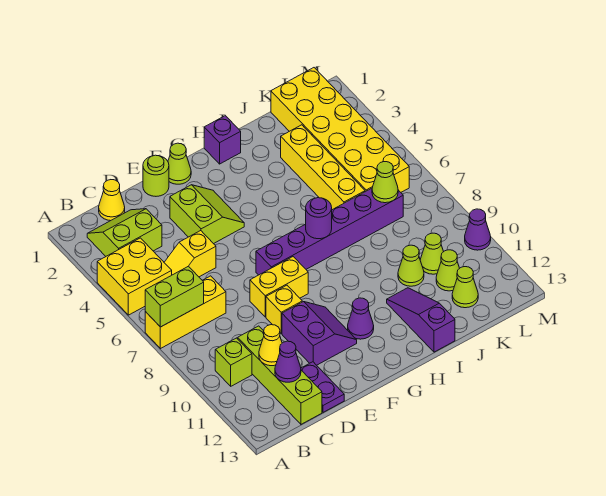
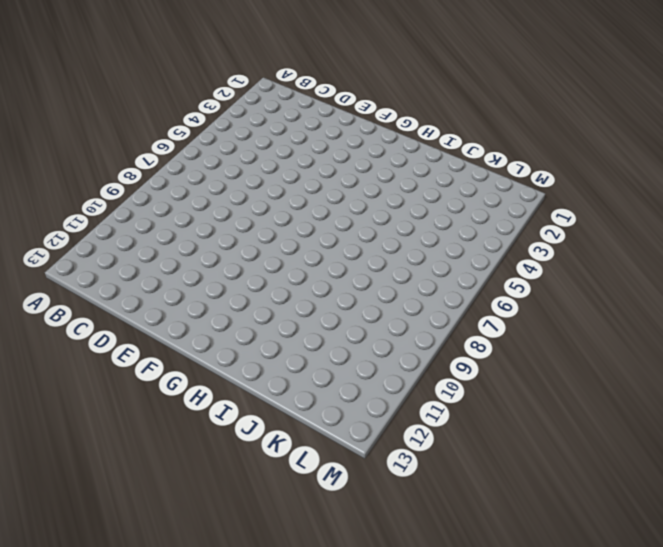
none -> yellow 2x2 brick [97,238,172,315]
none -> yellow 1x3 brick [145,276,226,349]
none -> lime 2x2 slope [87,209,162,256]
none -> lime 1x1 brick [215,338,252,386]

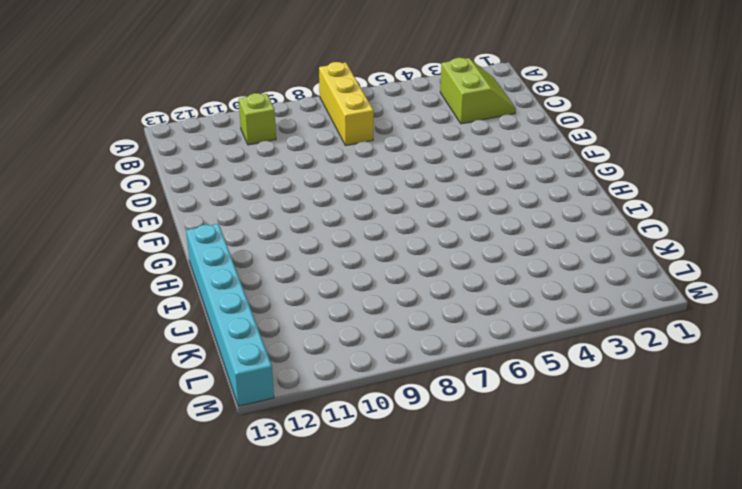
cyan 1x6 brick [186,224,274,406] -> purple 1x3 slope [387,288,455,352]
none -> yellow 2x2 brick [97,238,172,315]
none -> yellow 1x1 cone [99,180,125,221]
none -> yellow 1x2 slope [164,231,216,277]
none -> lime 1x4 brick [238,326,322,424]

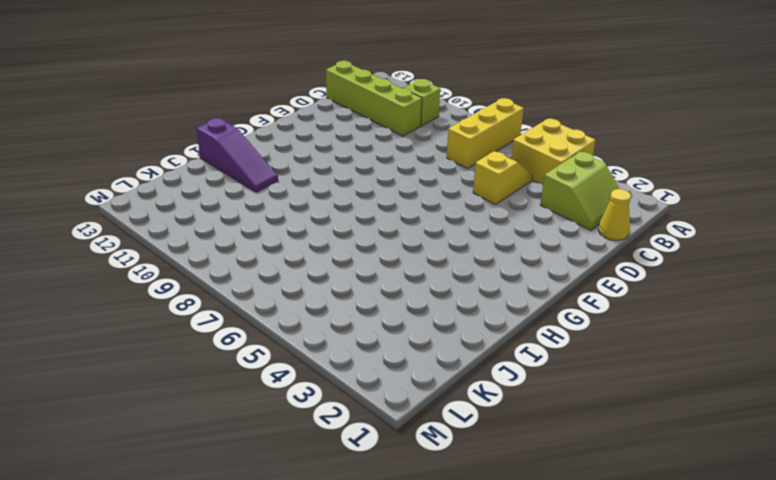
none -> purple 1x2 plate [301,362,344,412]
none -> lime 1x1 round brick [143,155,169,196]
none -> lime 2x2 slope [170,185,244,244]
none -> yellow 1x2 brick [250,257,308,317]

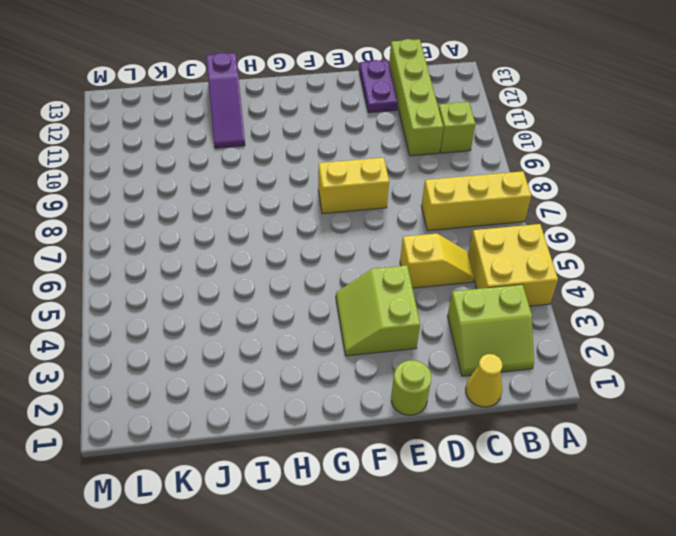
none -> yellow 1x1 brick [266,285,302,334]
none -> purple 2x2 slope [282,302,357,365]
none -> lime 1x1 cone [168,143,191,184]
none -> purple 1x6 brick [256,188,403,275]

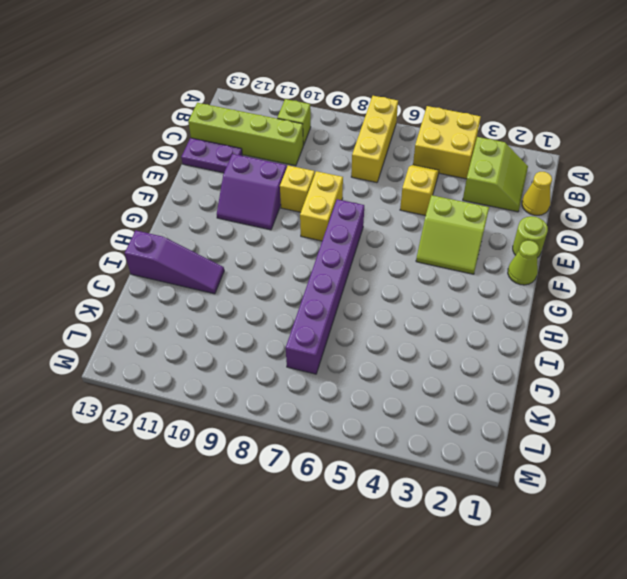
none -> purple 1x1 cone [348,298,374,339]
none -> purple 1x1 brick [204,116,241,164]
none -> yellow 1x4 brick [281,125,365,210]
none -> lime 1x1 cone [398,245,424,286]

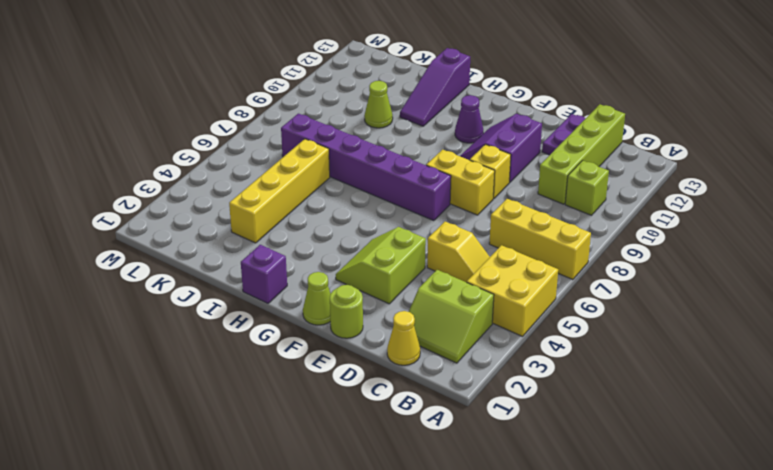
none -> yellow 2x6 brick [271,68,409,192]
none -> lime 1x1 cone [420,233,444,274]
none -> lime 1x1 cone [436,250,460,291]
none -> lime 1x1 cone [452,267,478,308]

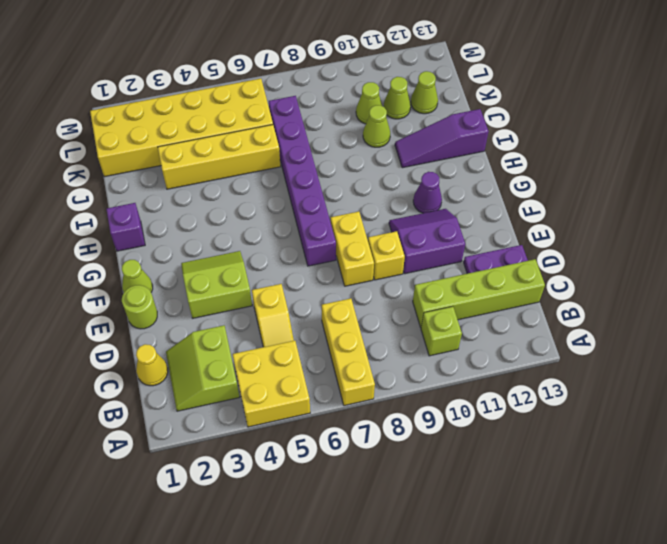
none -> purple 1x1 cone [465,209,491,250]
none -> lime 1x2 brick [145,266,204,327]
none -> yellow 1x1 cone [259,325,282,366]
none -> purple 1x1 cone [275,341,301,382]

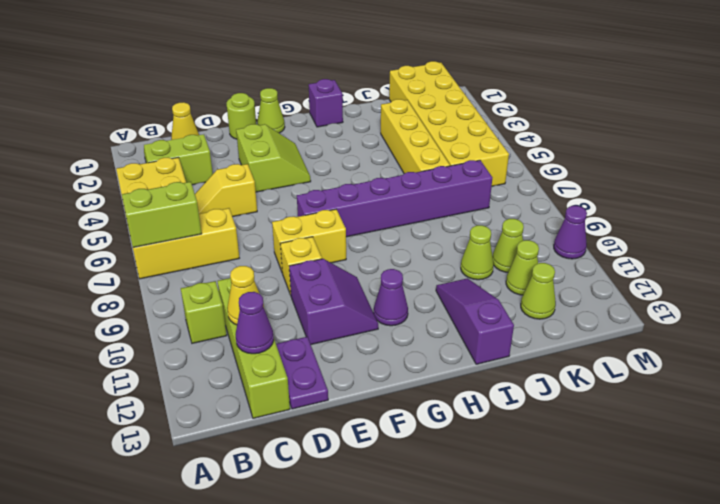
none -> purple 1x1 round brick [306,198,332,239]
none -> lime 1x1 cone [372,162,398,203]

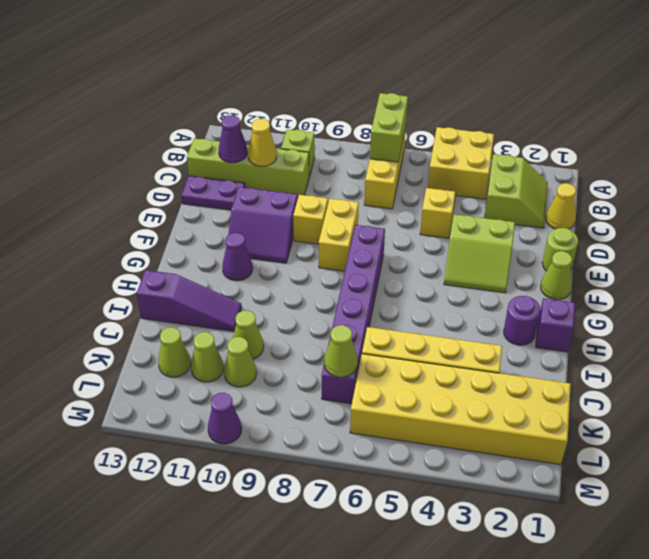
purple 1x1 round brick [504,296,540,345] -> purple 1x1 round brick moved to [306,198,332,239]

